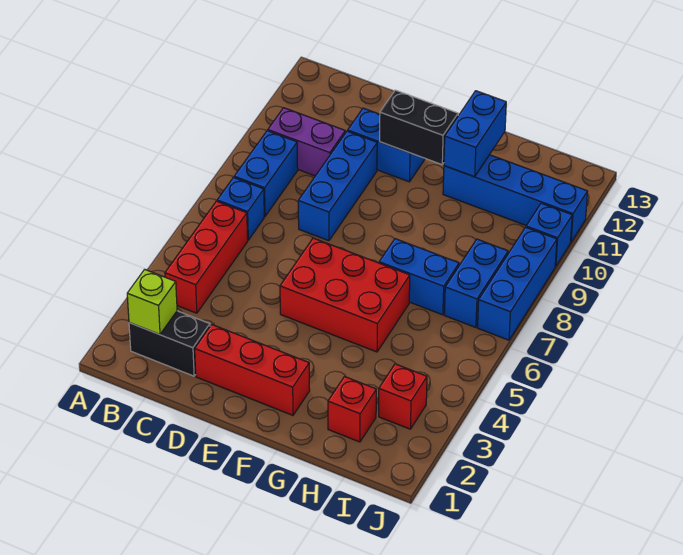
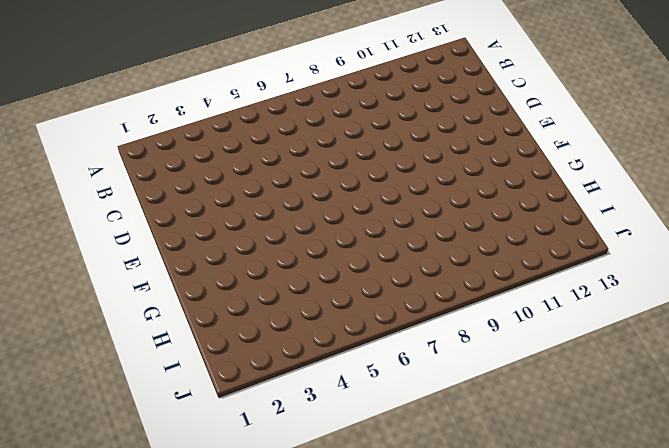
none -> black 1x2 brick [129,311,210,376]
none -> red 1x3 brick [165,201,248,313]
none -> blue 1x1 brick [217,177,264,240]

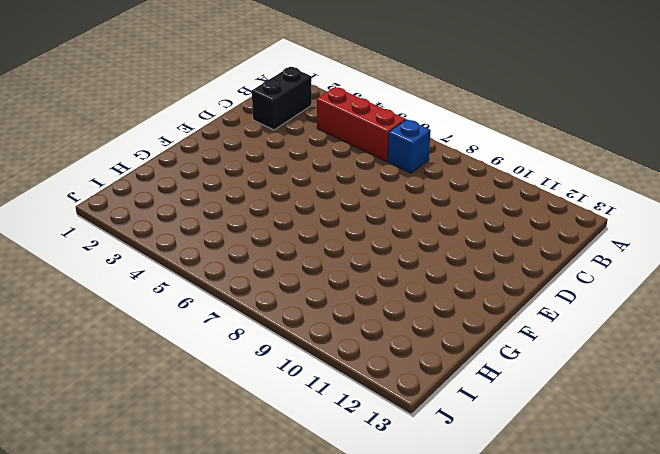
none -> blue 1x2 brick [234,131,298,216]
none -> purple 1x2 brick [268,108,345,176]
none -> red 1x3 brick [195,324,310,415]

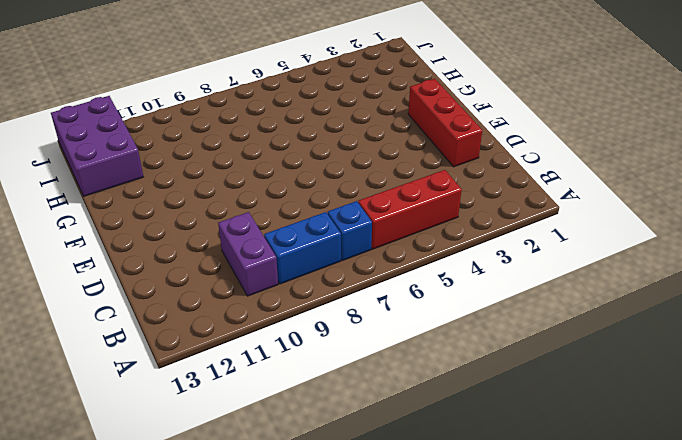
purple 2x3 brick [51,96,143,196] -> none
none -> black 1x2 brick [129,311,210,376]
none -> blue 1x3 brick [298,131,377,241]
none -> blue 1x2 brick [348,108,425,182]

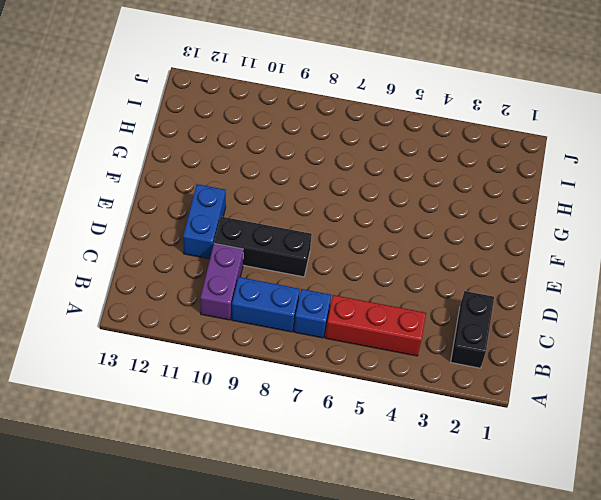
black 1x3 brick [214,217,312,277] -> blue 1x3 brick [298,131,377,241]
none -> red 1x3 brick [195,324,310,415]
none -> red 2x3 brick [280,238,410,352]
none -> blue 1x2 brick [379,239,459,315]

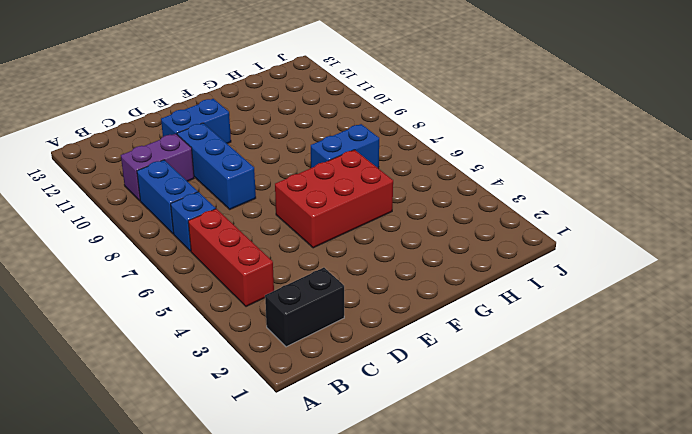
none -> red 1x3 brick [195,324,310,415]
none -> blue 1x4 brick [443,155,588,242]
none -> red 1x1 brick [328,377,376,442]

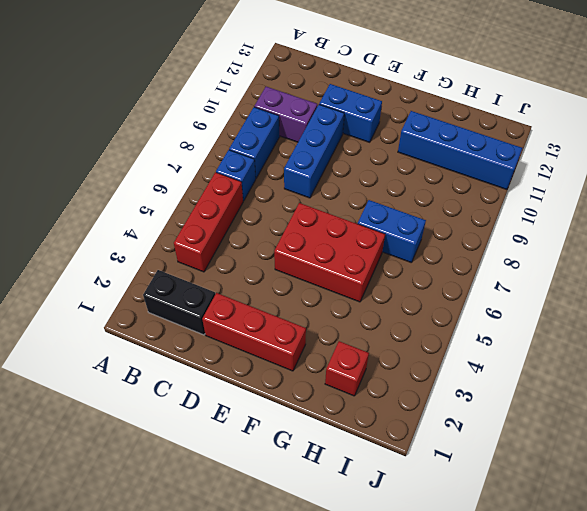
none -> red 1x1 brick [379,364,427,429]
none -> blue 1x2 brick [444,239,508,328]
none -> blue 1x3 brick [478,227,557,340]

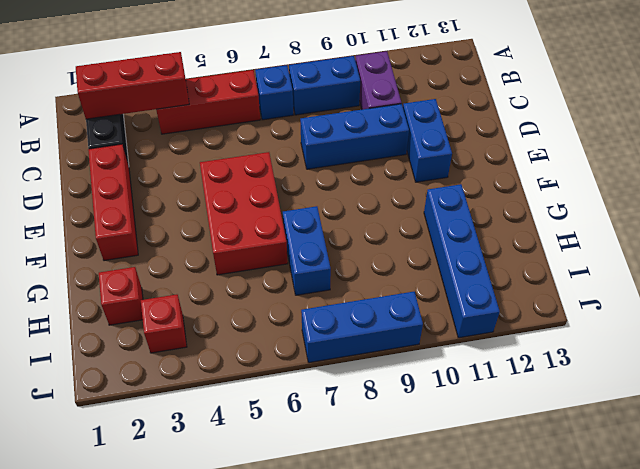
red 1x3 brick [76,52,189,119] -> lime 1x1 brick [127,269,177,334]
none -> blue 1x2 brick [444,239,508,328]
none -> blue 1x1 brick [526,203,572,266]
none -> black 1x2 brick [380,90,458,165]

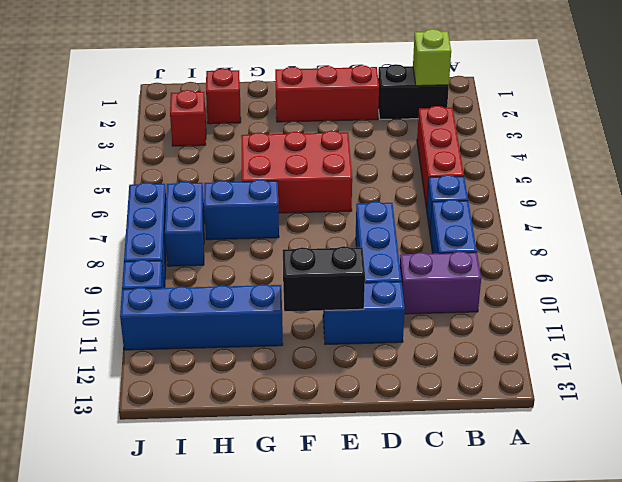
none -> blue 1x2 brick [444,91,506,177]

